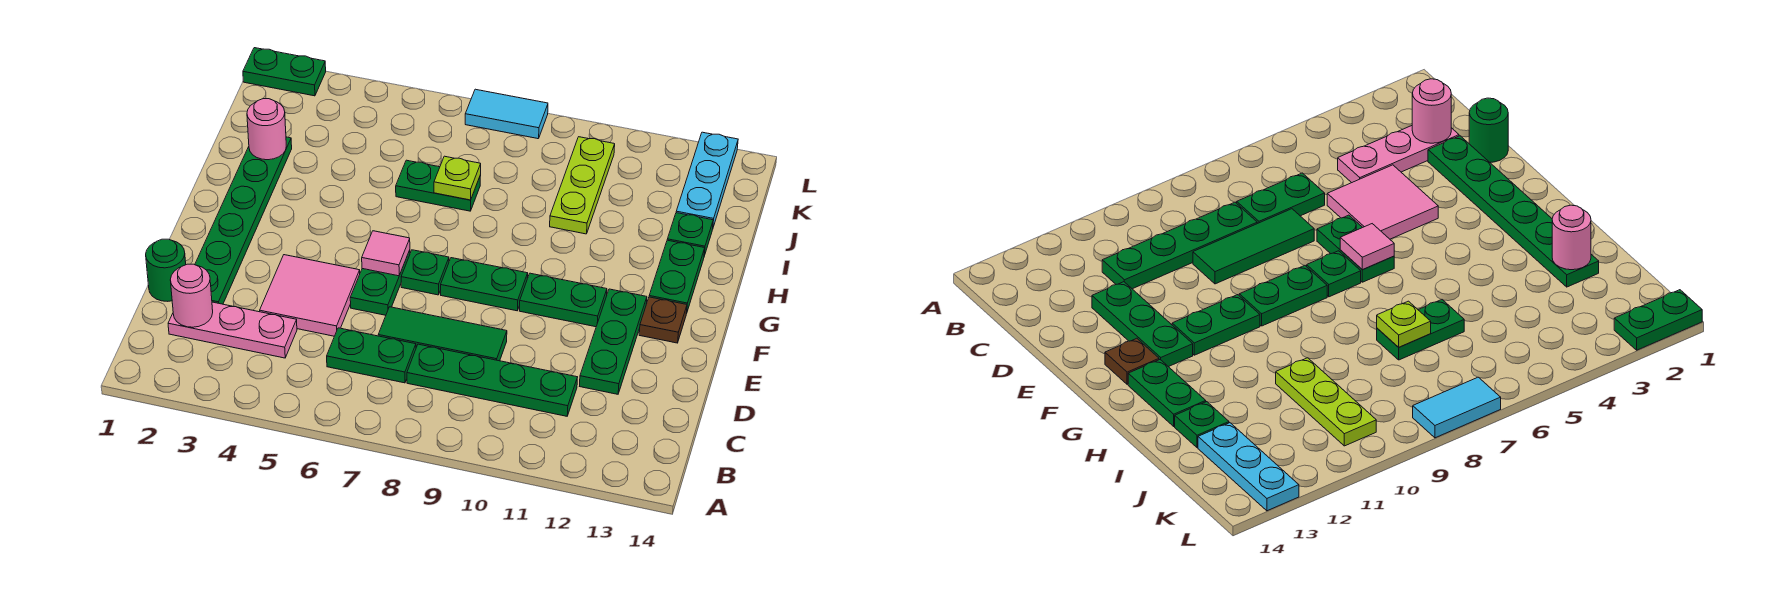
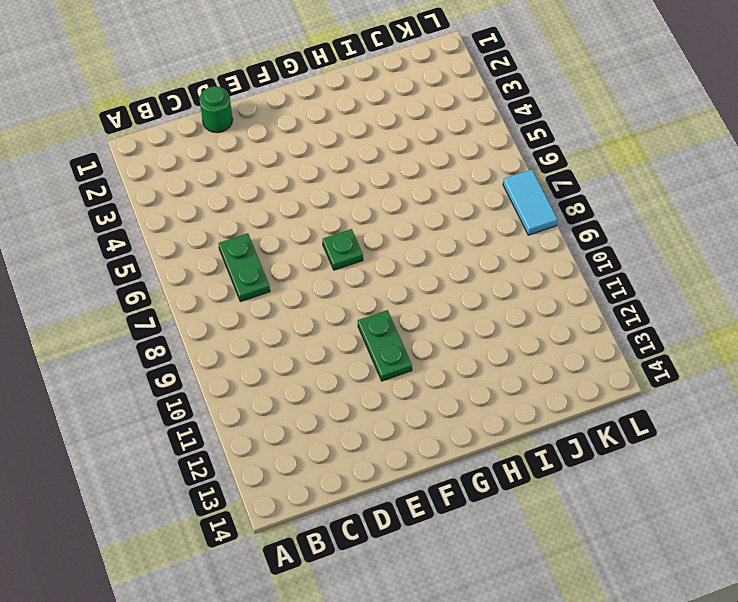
none -> pink 1x3 plate [168,302,297,358]
none -> green 1x4 plate [407,344,577,416]
none -> green 1x6 plate [195,137,292,304]

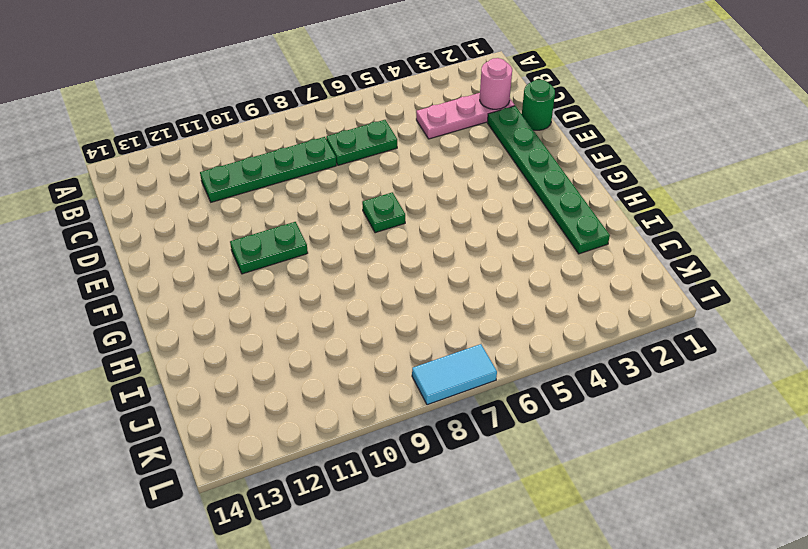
none -> pink 2x2 tile [260,255,360,336]
none -> green 1x3 tile [378,307,507,361]
none -> green 1x3 plate [580,289,647,394]

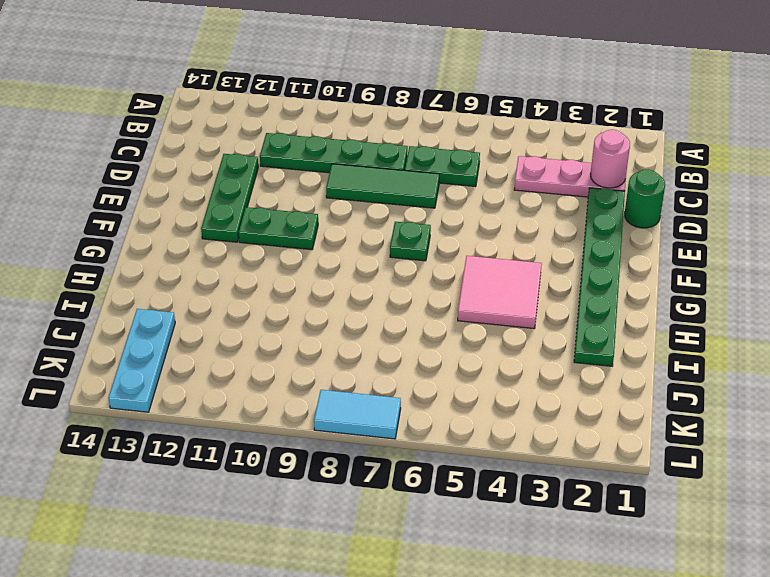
pink 2x2 tile [458,256,542,329] -> pink 2x2 tile moved to [260,255,360,336]
none -> green 1x2 plate [350,250,410,315]
none -> green 1x2 plate [441,258,528,311]
none -> brown 1x1 plate [639,297,687,343]

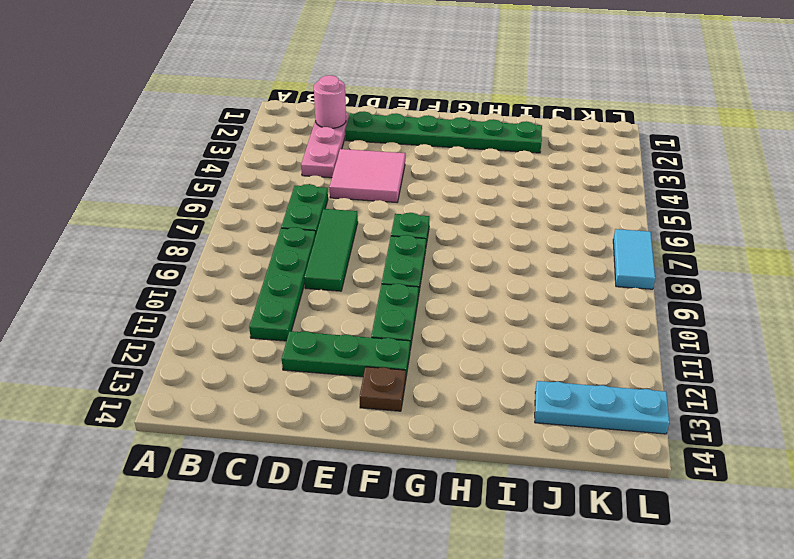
none -> green 1x1 round brick [146,239,186,301]
none -> green 1x2 plate [350,250,410,315]
none -> green 1x2 plate [649,240,705,314]

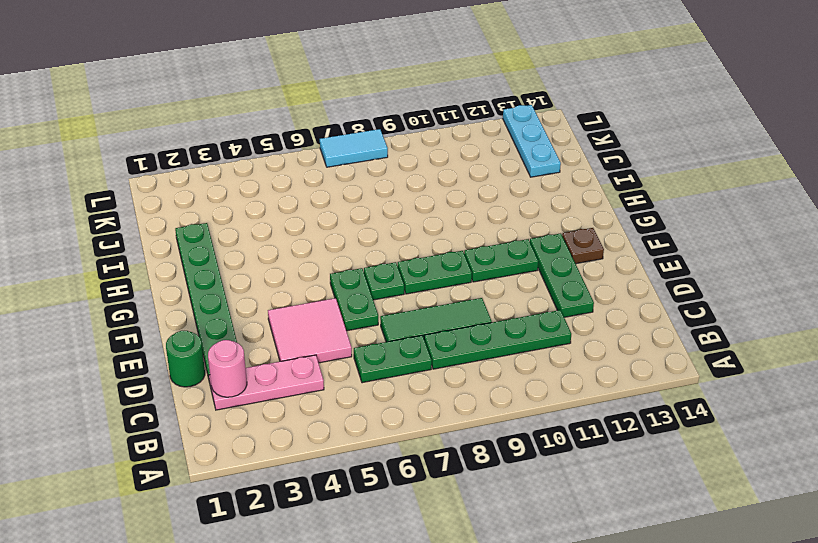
none -> green 1x2 plate [649,240,705,314]
none -> green 1x2 plate [396,160,481,211]
none -> lime 1x3 plate [550,137,615,234]

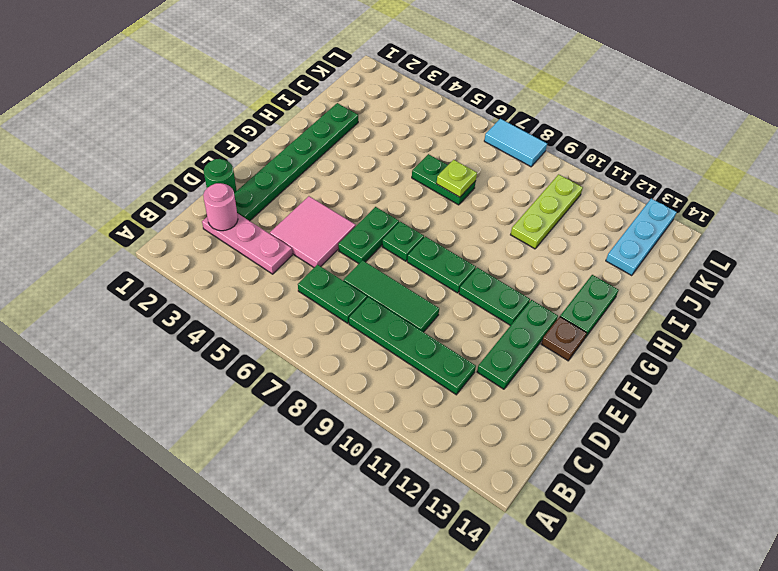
none -> green 1x1 plate [667,213,713,256]
none -> green 1x2 plate [243,48,326,96]
none -> pink 1x1 tile [362,231,410,276]

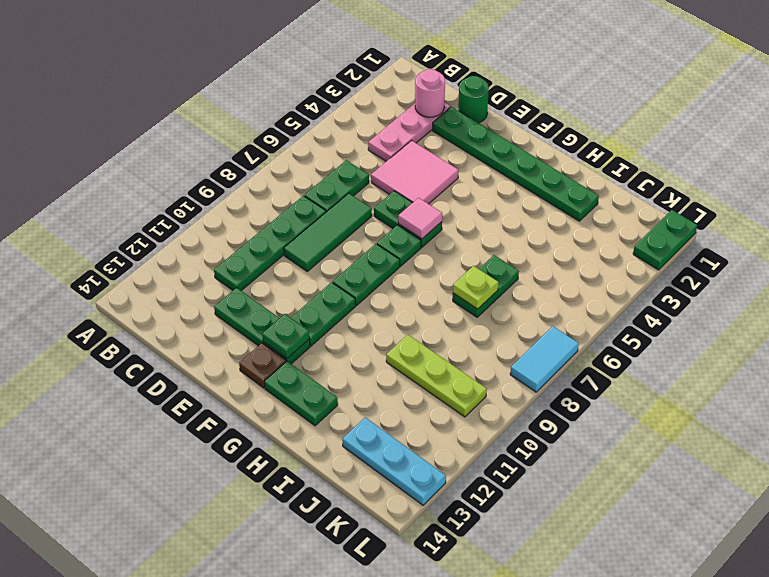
green 1x1 plate [262,314,309,359] -> green 1x1 plate moved to [667,213,713,256]
none -> pink 1x1 round brick [247,99,286,160]

